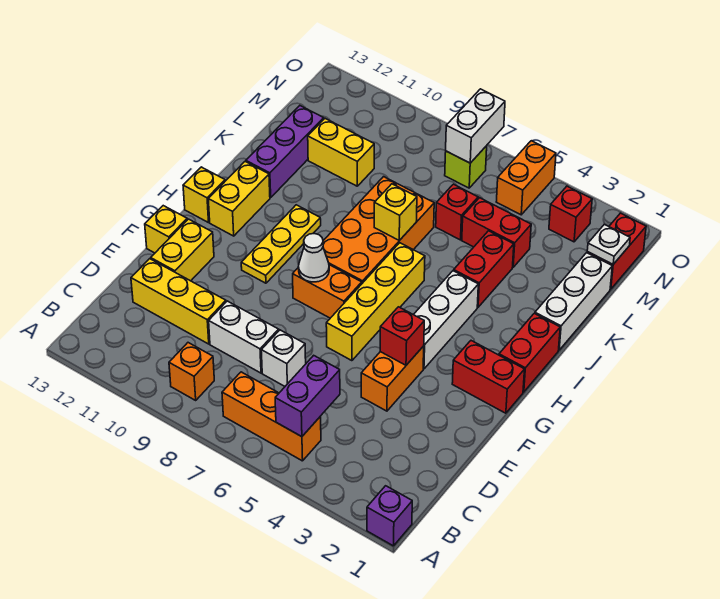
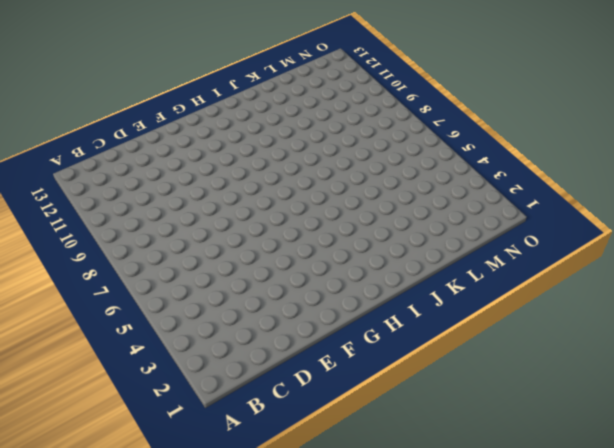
none -> purple 1x1 brick [367,486,412,546]
none -> orange 1x3 brick [222,372,321,461]
none -> orange 1x1 brick [169,343,214,400]
none -> white 1x1 brick [261,330,306,386]

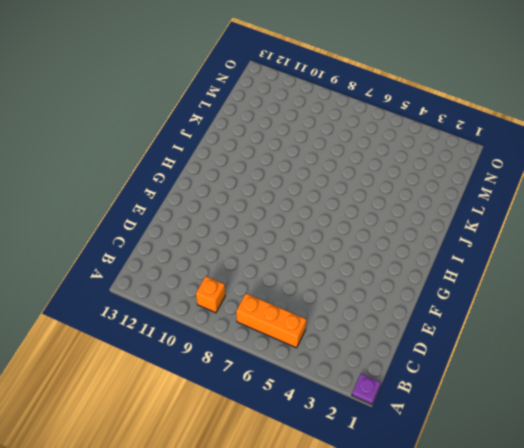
purple 1x1 plate [352,374,381,404] -> purple 1x1 brick [367,486,412,546]
none -> white 1x1 brick [261,330,306,386]
none -> white 1x2 brick [209,301,279,373]
none -> yellow 1x3 brick [131,259,226,344]
none -> orange 1x2 brick [361,346,424,411]

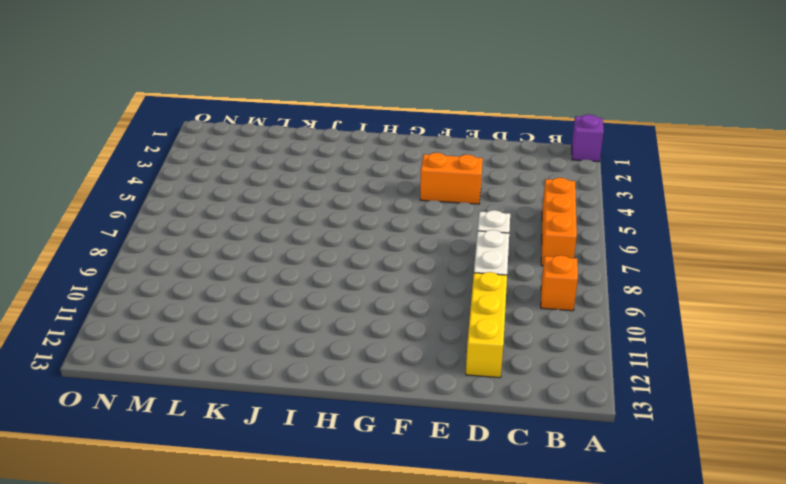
none -> yellow 1x2 brick [151,219,214,281]
none -> yellow 1x4 brick [326,243,425,361]
none -> yellow 1x1 brick [145,206,187,253]
none -> red 1x2 brick [452,341,525,413]

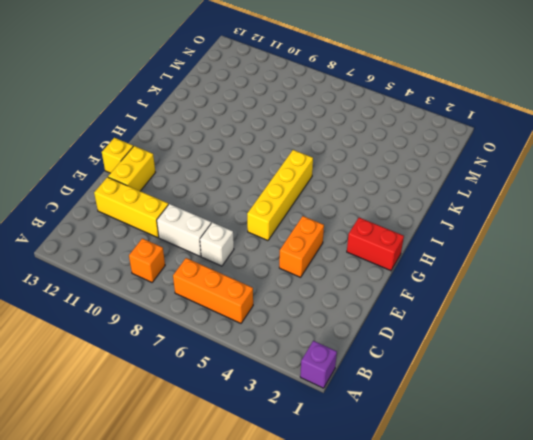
none -> white 1x3 brick [414,271,478,369]
none -> orange 1x2 brick [293,265,362,318]
none -> yellow 1x3 plate [241,205,321,283]
none -> red 1x2 brick [499,313,560,392]

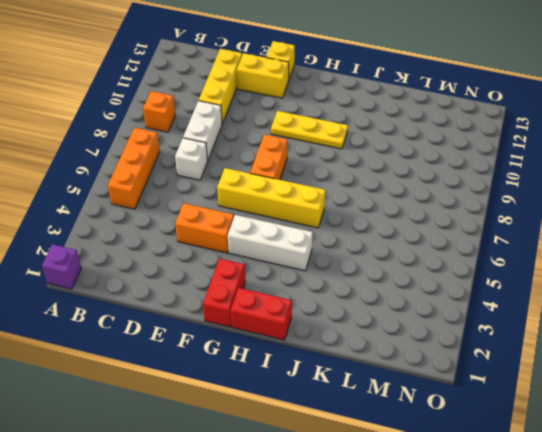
none -> orange 2x4 brick [323,177,434,283]
none -> yellow 1x2 brick [208,162,270,236]
none -> yellow 1x1 brick [183,167,225,223]
none -> white 1x3 brick [535,253,612,350]

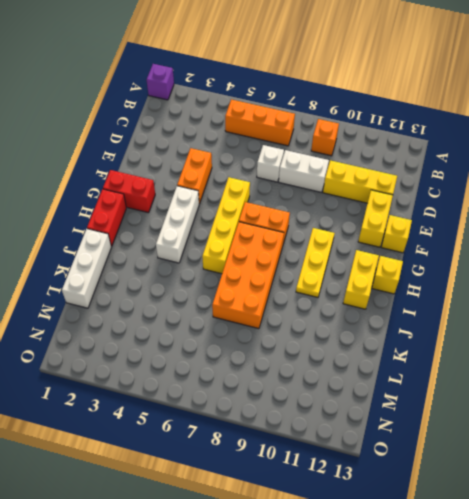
none -> red 1x2 brick [454,231,514,307]
none -> purple 1x3 brick [246,106,324,198]
none -> red 1x2 brick [462,198,531,267]
none -> red 1x1 brick [436,184,478,240]

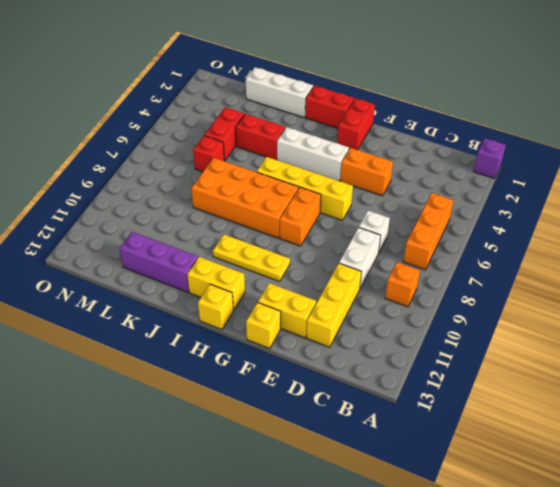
none -> yellow 1x2 brick [308,119,374,186]
none -> red 1x2 brick [587,213,646,289]
none -> red 1x1 brick [549,186,592,242]
none -> orange 1x2 brick [496,141,556,215]

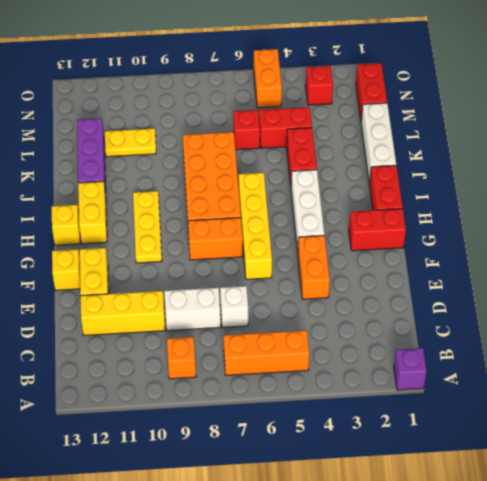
yellow 1x2 plate [105,128,156,157] -> yellow 1x2 brick [308,119,374,186]
none -> lime 1x1 brick [445,146,487,188]
none -> purple 1x2 brick [275,355,340,437]
none -> red 1x1 brick [380,307,424,365]
none -> white 1x1 cone [298,234,329,282]

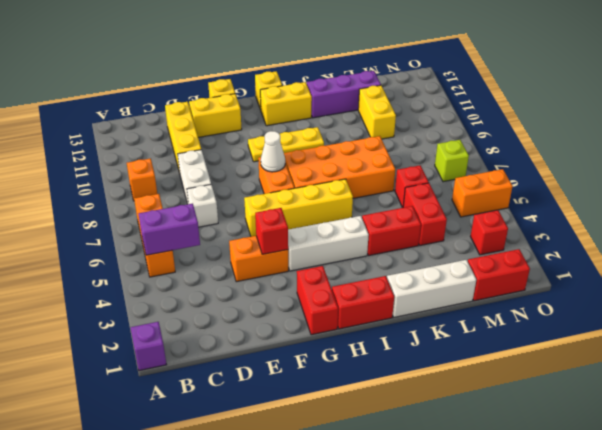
none -> yellow 1x1 brick [374,184,417,240]
none -> white 1x1 plate [587,224,630,264]
none -> white 1x2 brick [446,89,505,163]

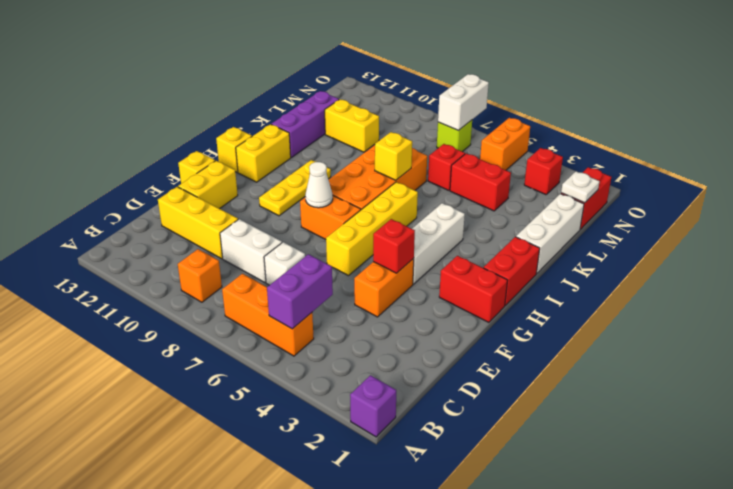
none -> red 1x2 brick [454,231,514,307]

